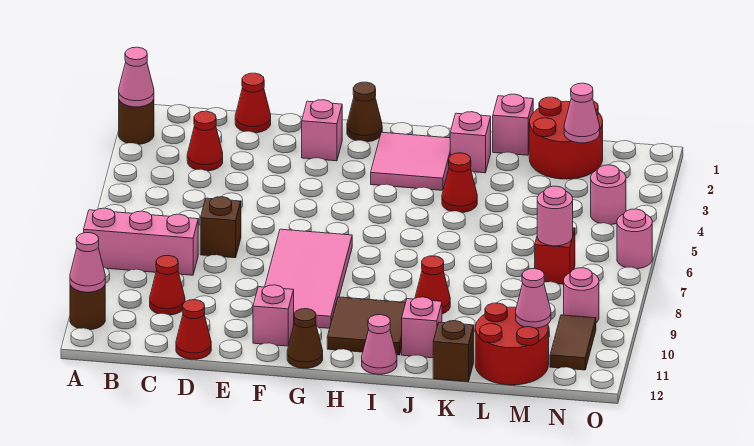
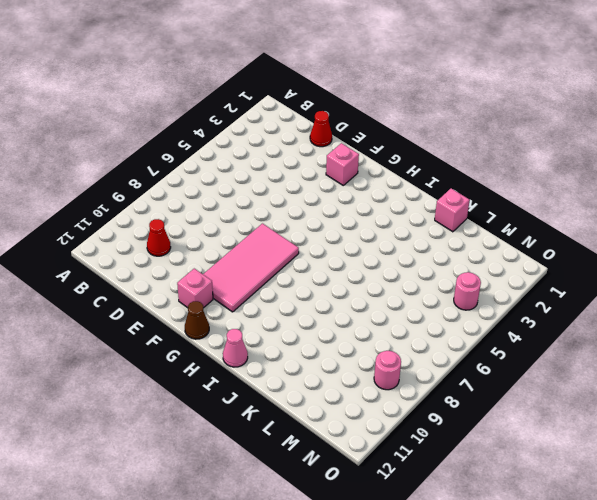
none -> brown 1x1 round brick [119,100,154,144]
none -> pink 1x3 brick [84,208,198,275]
none -> brown 1x1 round brick [70,285,105,330]
none -> red 1x1 cone [187,111,223,171]

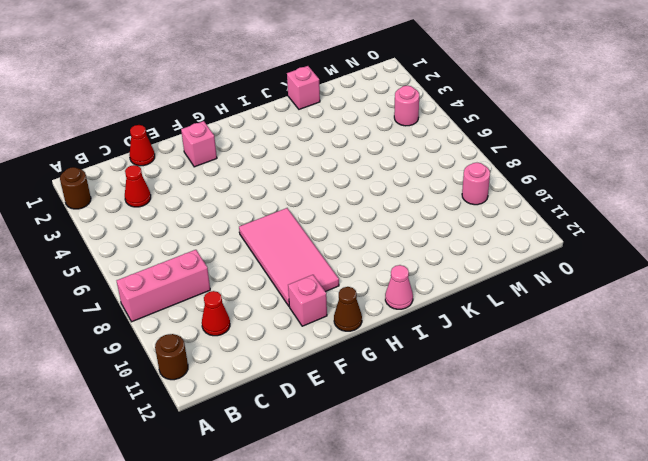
none -> brown 1x1 brick [200,197,241,258]
none -> red 1x1 cone [176,300,211,359]
none -> brown 1x1 cone [347,82,382,142]
none -> pink 2x2 tile [371,132,450,190]

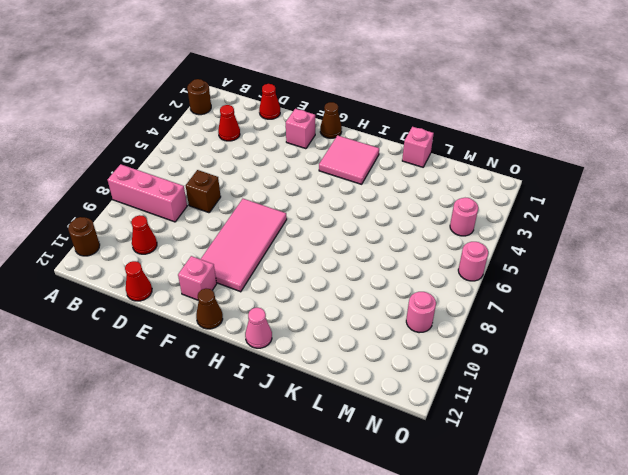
none -> brown 2x2 tile [327,297,406,355]
none -> pink 1x1 brick [450,112,491,173]
none -> red 1x1 cone [442,153,477,213]
none -> red 1x1 cone [415,256,450,314]

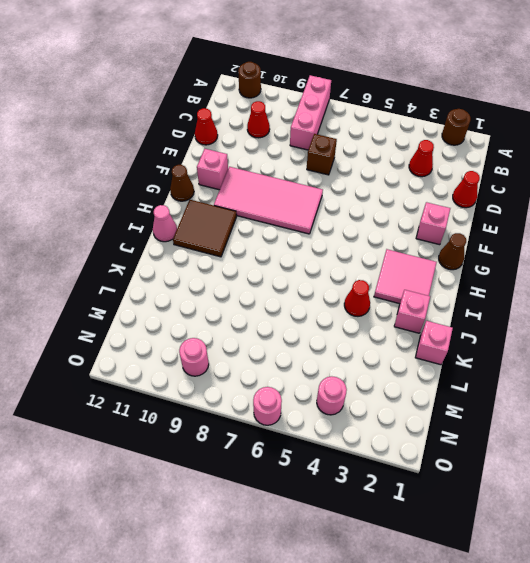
none -> red 1x1 cone [415,256,450,314]
none -> pink 1x1 brick [402,297,442,358]
none -> brown 1x1 brick [433,321,474,382]
none -> red 2x2 round brick [529,97,603,179]

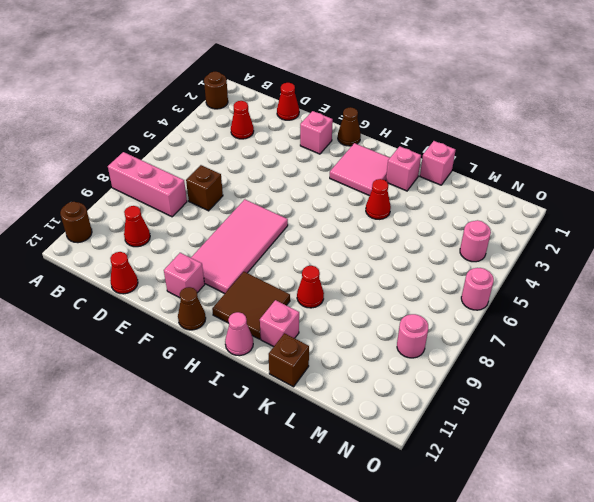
none -> red 2x2 round brick [529,97,603,179]
none -> red 2x2 round brick [475,303,549,385]
none -> red 1x1 brick [535,228,575,284]
none -> brown 1x2 tile [550,315,596,370]

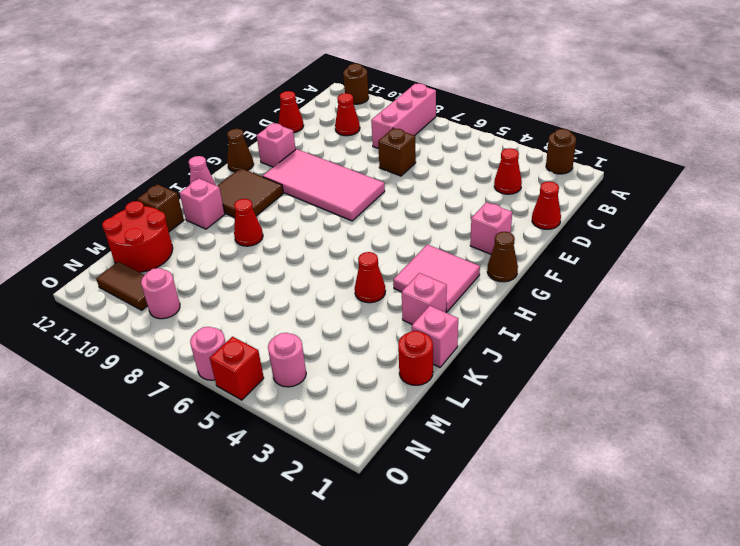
red 1x1 round brick [398,331,433,385] -> red 2x2 round brick [529,97,603,179]
red 1x1 brick [210,337,264,400] -> red 1x1 brick moved to [535,228,575,284]
none -> pink 1x1 cone [119,47,154,107]
none -> pink 1x1 cone [70,233,105,292]
none -> pink 1x1 cone [564,83,600,143]
none -> pink 1x1 round brick [537,186,573,246]

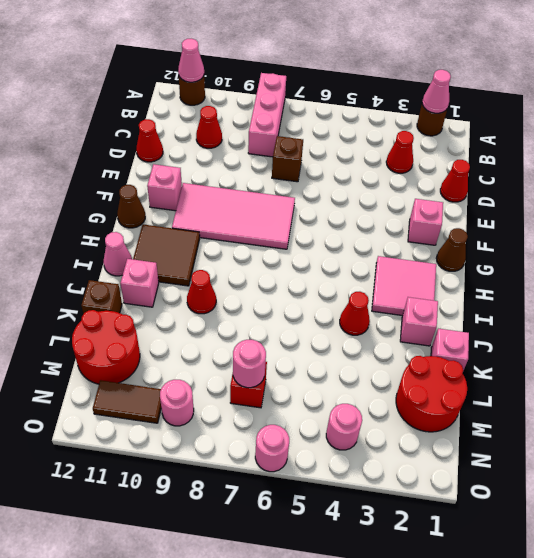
none -> pink 1x1 cone [564,83,600,143]
none -> pink 1x1 cone [516,269,551,328]

